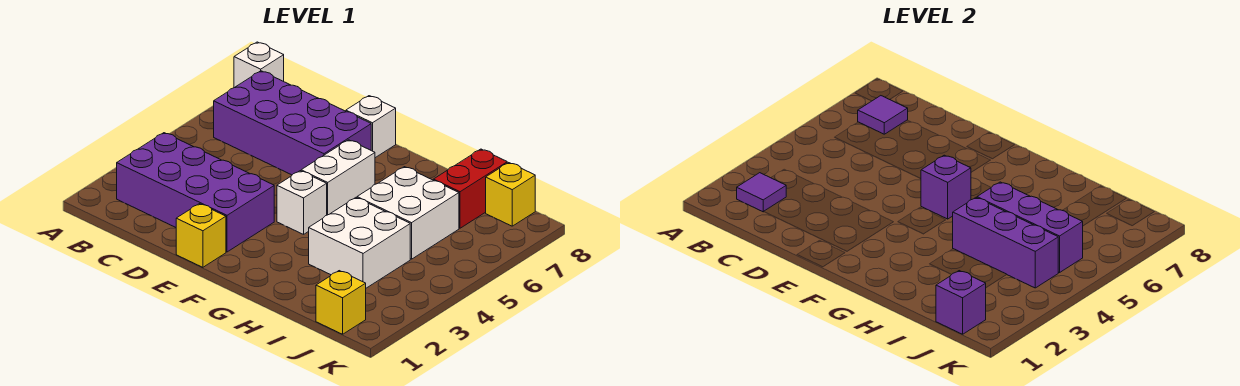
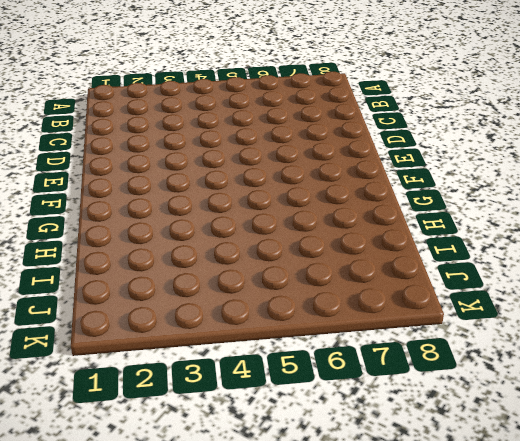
none -> white 1x1 brick [234,42,284,88]
none -> purple 2x4 brick [117,133,274,252]
none -> purple 2x4 brick [214,71,371,175]

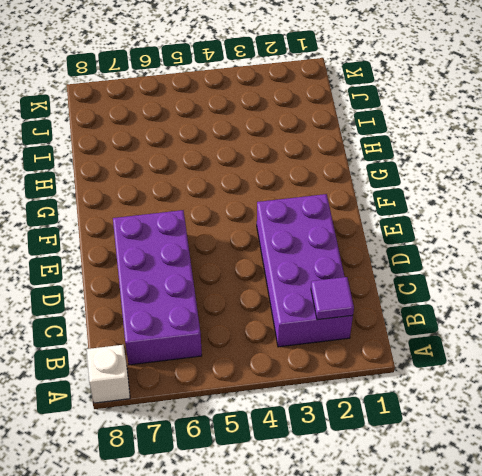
none -> yellow 1x1 brick [176,204,226,267]
none -> white 1x1 brick [346,96,396,158]
none -> white 1x1 brick [277,171,327,234]

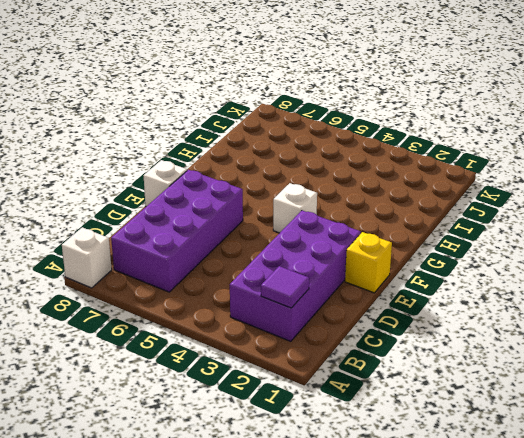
none -> white 1x2 brick [301,140,375,215]
none -> white 2x2 brick [309,198,410,288]
none -> white 2x2 brick [357,167,459,259]

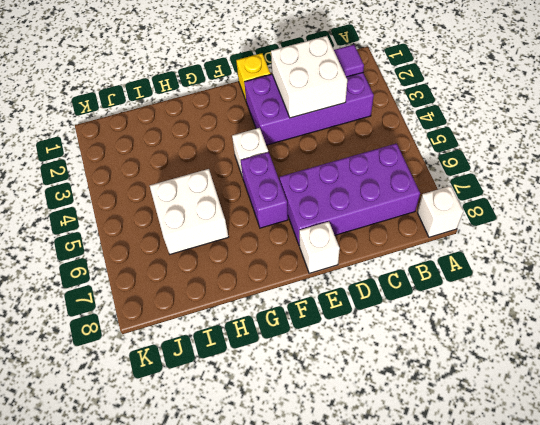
white 2x2 brick [271,36,347,118] -> white 2x2 brick moved to [309,198,410,288]
purple 1x2 brick [240,152,288,228] -> white 1x2 brick [301,140,375,215]
none -> red 1x2 brick [433,149,507,228]
none -> yellow 1x1 brick [316,271,366,334]
none -> yellow 1x1 brick [486,163,535,226]

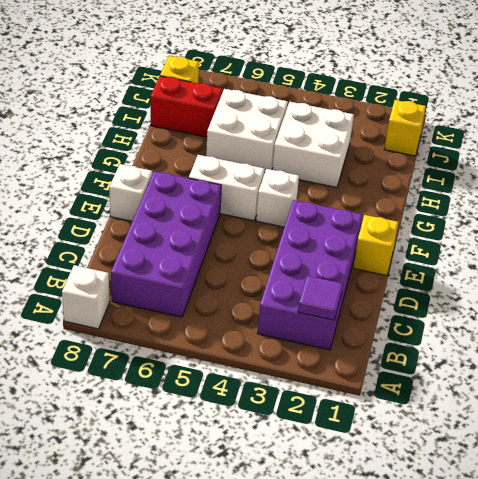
none -> purple 1x1 tile [858,96,908,134]
none -> purple 1x1 brick [921,155,971,219]
none -> purple 1x3 brick [953,198,1058,288]

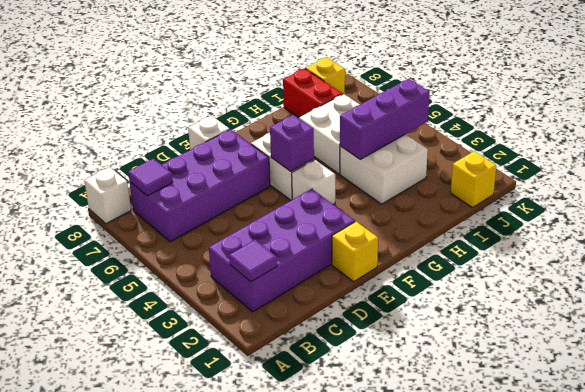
none -> purple 1x3 brick [977,182,1083,273]
none -> purple 1x1 brick [936,271,986,334]

